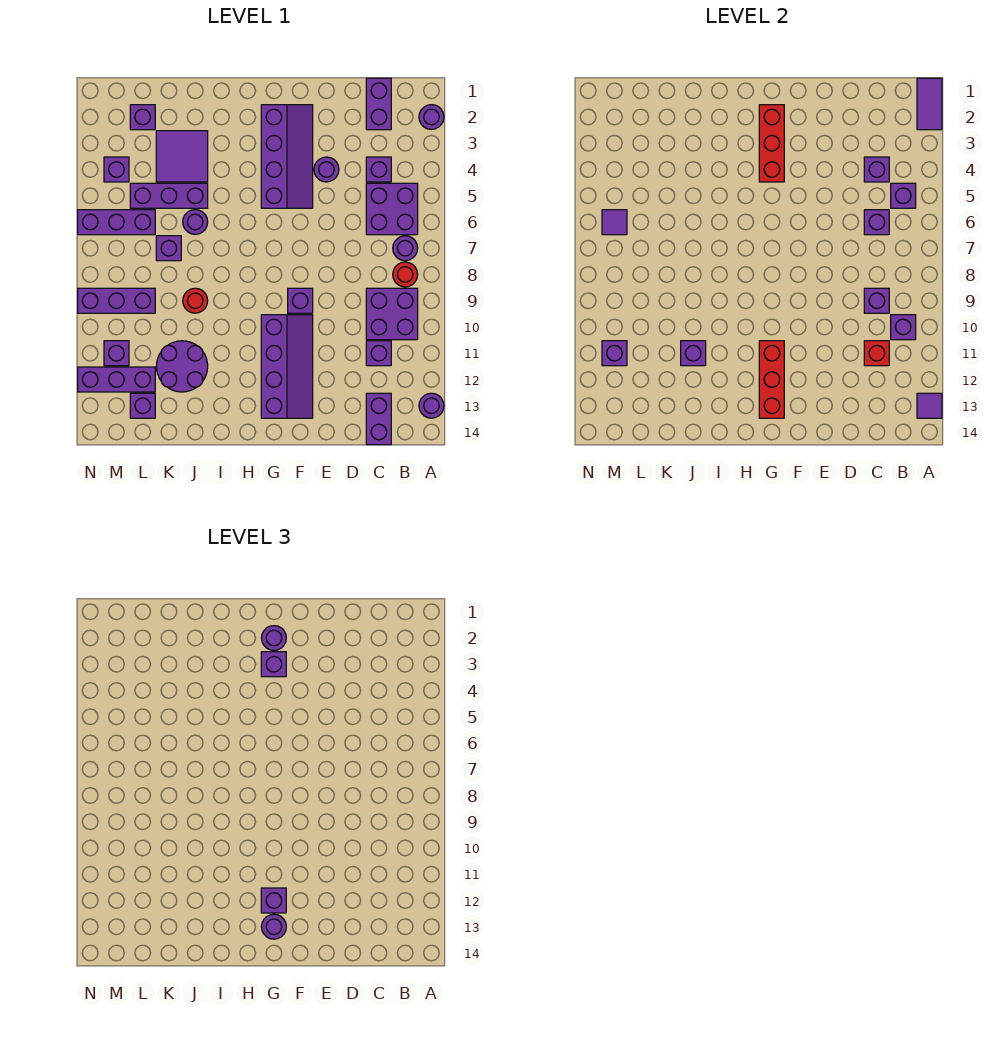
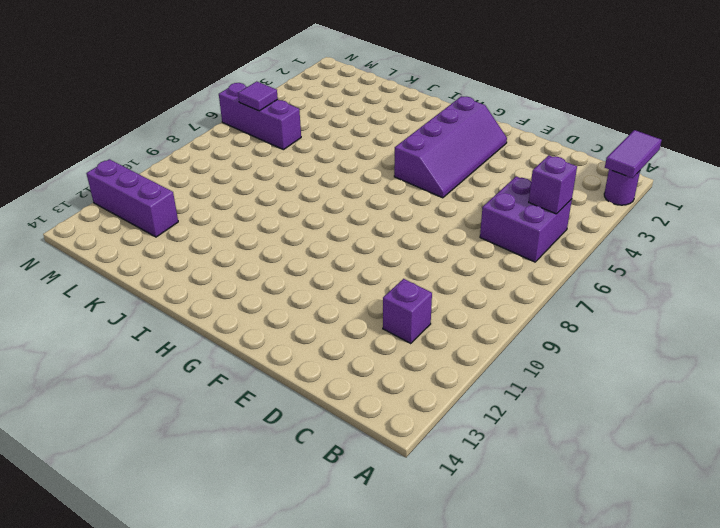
none -> purple 1x1 round brick [419,393,444,418]
none -> purple 1x1 round brick [393,236,418,261]
none -> red 1x1 round brick [393,262,418,287]
none -> purple 2x2 brick [366,288,418,340]

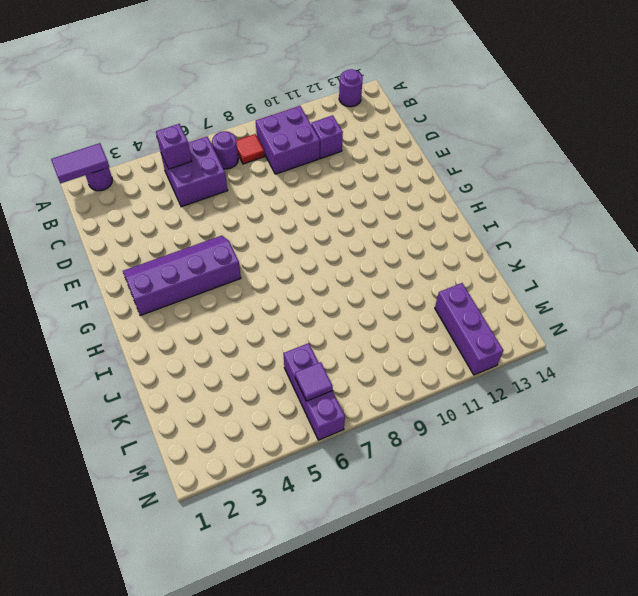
red 1x1 tile [236,134,265,164] -> red 1x1 round brick [393,262,418,287]
none -> purple 1x2 brick [366,78,391,130]
none -> purple 1x1 brick [366,157,391,182]
none -> purple 1x2 brick [366,393,391,445]
none -> purple 1x1 round brick [314,157,339,182]

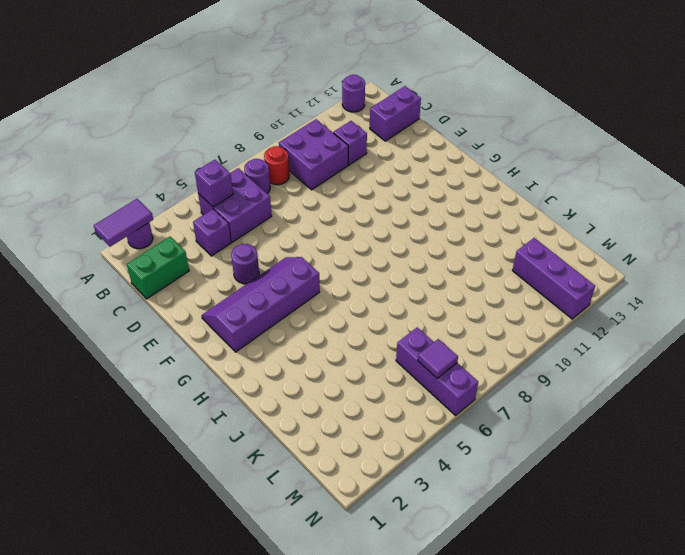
green 1x2 brick [127,237,189,299] -> purple 1x2 brick [366,78,391,130]
none -> purple 1x1 brick [288,288,313,313]
none -> purple 2x4 slope [261,315,313,418]
none -> purple 2x2 tile [156,131,208,182]
none -> purple 1x3 brick [130,183,208,208]

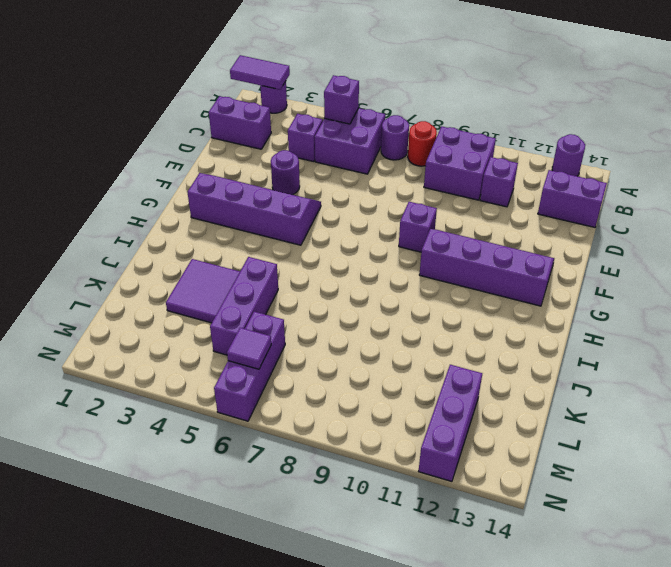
none -> purple 1x1 round brick [183,210,208,234]
none -> red 1x1 round brick [183,288,208,313]
none -> purple 2x2 round brick [156,341,208,392]
none -> purple 1x1 brick [156,236,181,261]

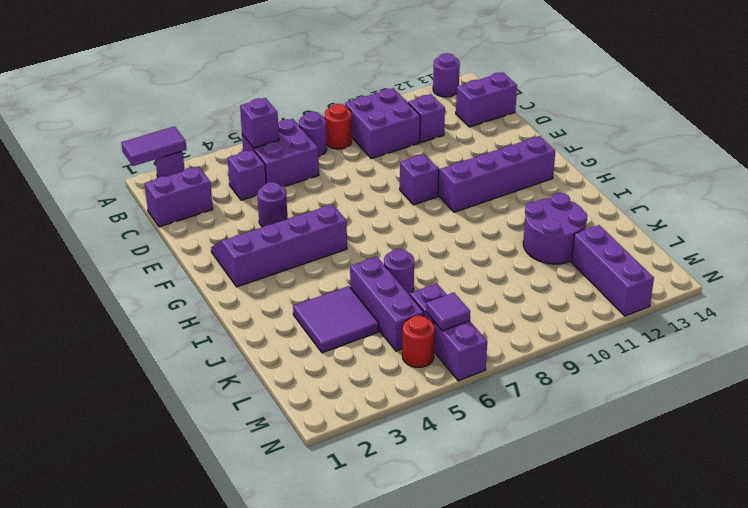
red 1x1 round brick [402,315,435,367] -> red 1x1 round brick moved to [183,288,208,313]
none -> purple 1x1 brick [156,236,181,261]
none -> purple 1x1 brick [130,105,155,130]
none -> purple 1x3 brick [78,288,155,313]
none -> purple 1x1 brick [130,393,155,418]

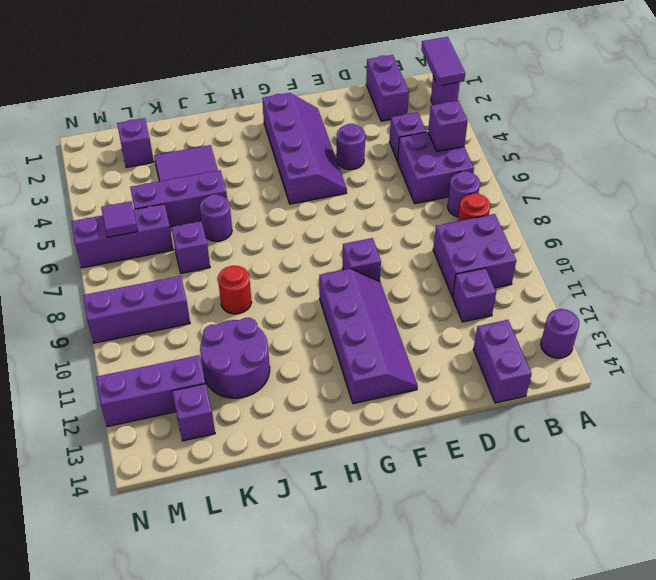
none -> purple 1x1 brick [104,157,129,182]
none -> purple 1x1 brick [104,341,129,366]
none -> purple 1x1 tile [917,393,942,418]
none -> purple 1x1 brick [891,315,916,340]

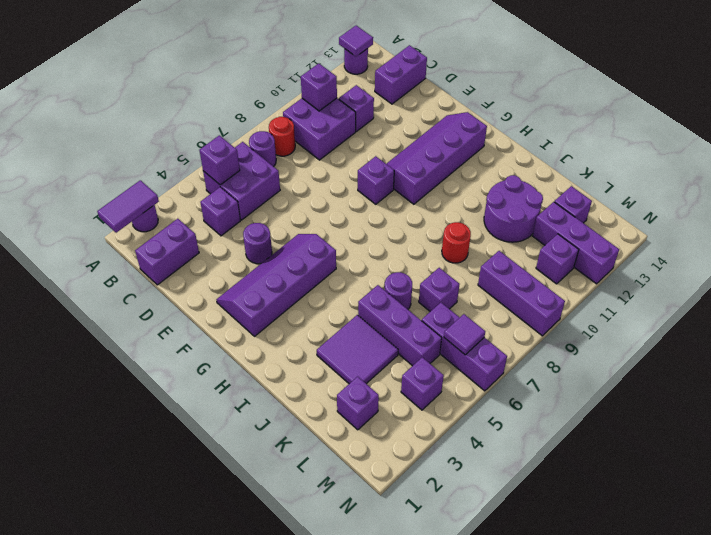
none -> purple 1x1 brick [864,157,889,182]
none -> purple 1x1 brick [864,210,889,235]
none -> purple 1x1 brick [864,288,889,313]
none -> red 1x1 brick [864,341,889,366]

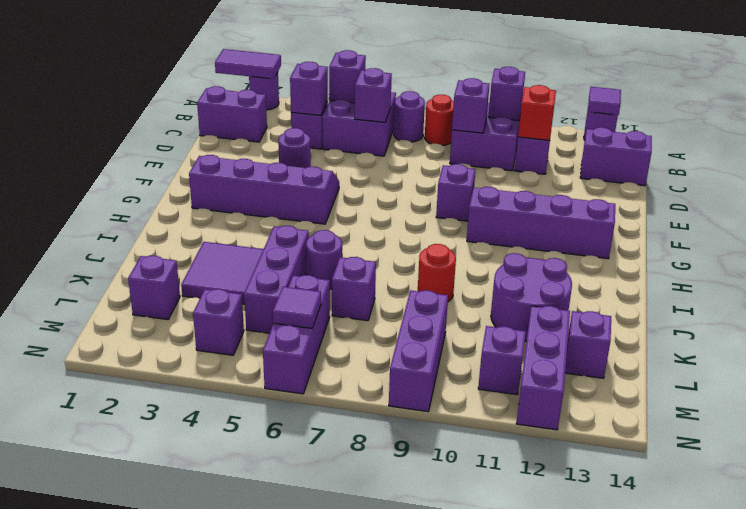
none -> red 1x3 brick [759,105,784,182]
none -> red 1x3 brick [759,341,784,418]
none -> purple 1x1 brick [681,341,706,366]
none -> purple 1x1 brick [602,341,627,366]

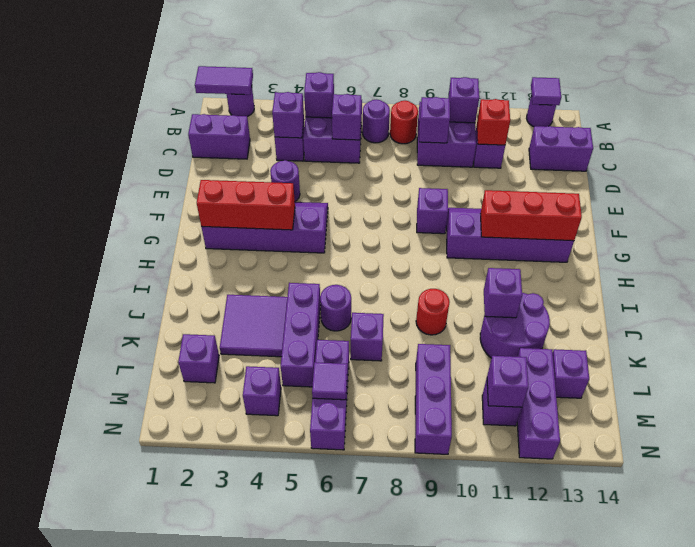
none -> purple 1x1 round brick [262,626,286,650]
none -> purple 1x1 brick [261,652,286,677]
none -> purple 1x1 brick [261,888,286,913]
none -> purple 1x1 round brick [261,914,286,939]

